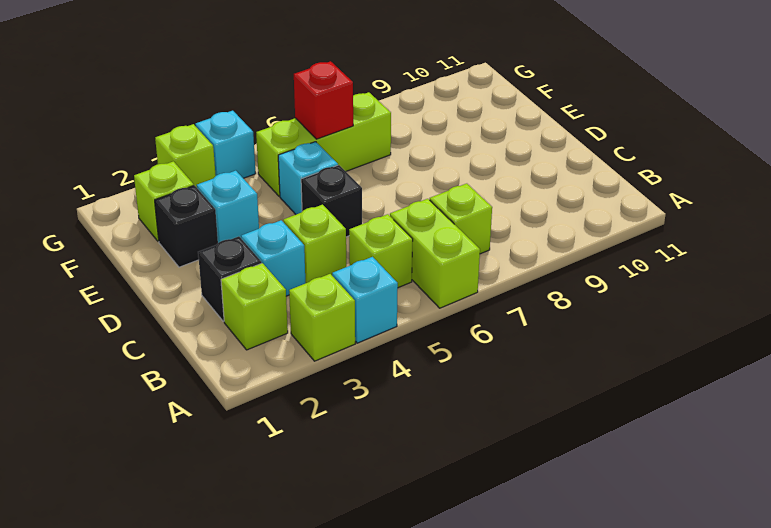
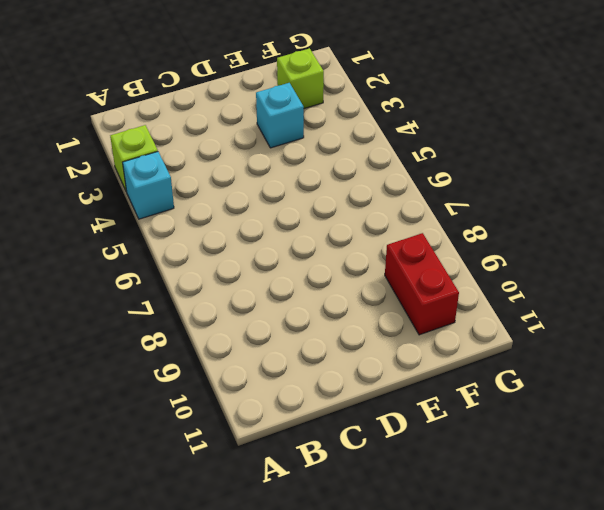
red 1x2 brick [385,233,459,335] -> none
none -> lime 1x2 brick [390,199,480,308]
none -> lime 1x1 brick [221,263,288,350]
none -> lime 1x1 brick [349,214,413,288]

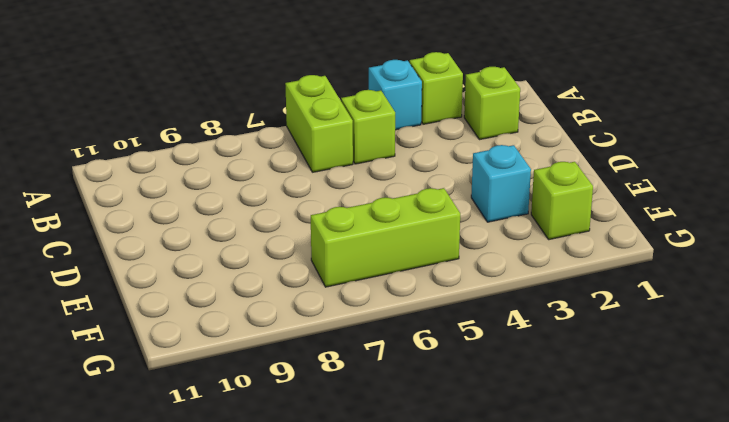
none -> lime 1x1 brick [430,184,492,254]
none -> black 1x1 brick [198,236,262,321]
none -> cyan 1x1 brick [241,220,305,296]

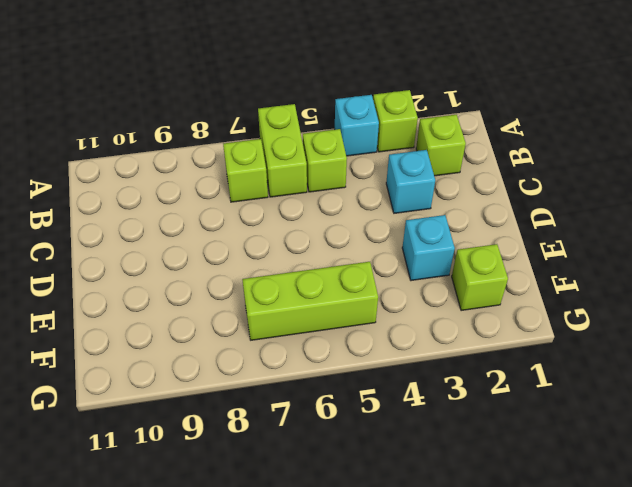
none -> black 1x1 brick [198,236,262,321]
none -> lime 1x1 brick [283,205,346,283]
none -> black 1x1 brick [301,165,362,237]

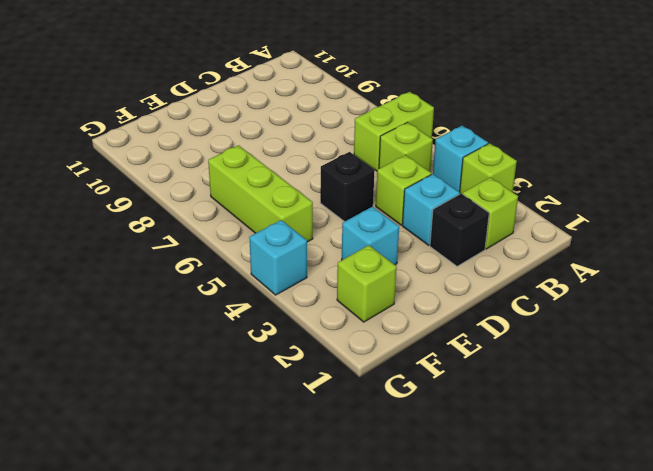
none -> lime 1x1 brick [430,184,492,254]
none -> black 1x1 brick [155,186,218,267]
none -> cyan 1x1 brick [278,142,338,214]

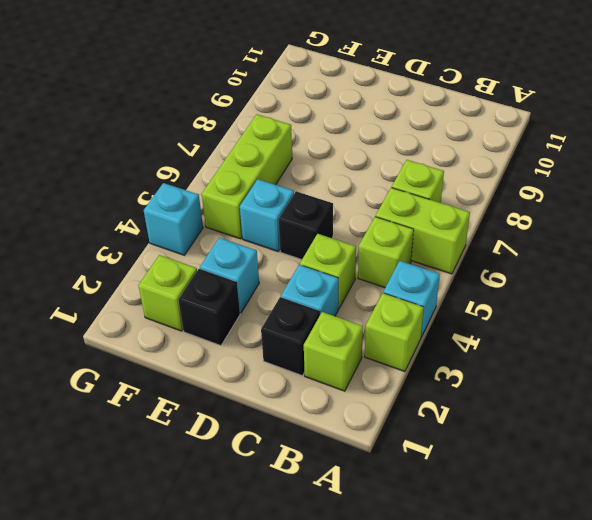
none -> lime 1x1 brick [155,124,216,187]
none -> red 1x1 brick [294,61,353,139]

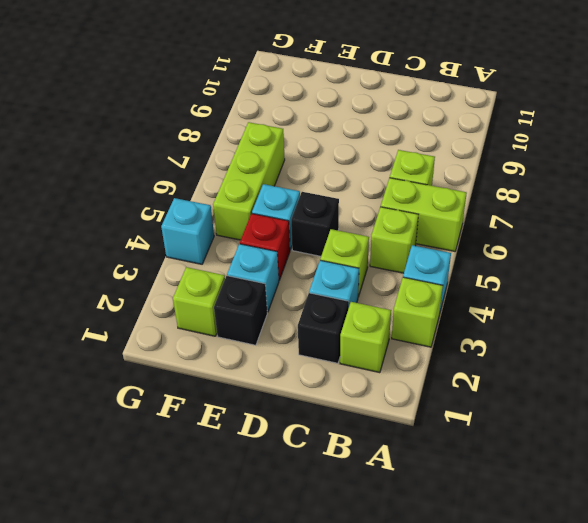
red 1x1 brick [240,213,290,280] -> red 1x1 brick moved to [294,61,353,139]
none -> lime 1x1 brick [155,124,216,187]

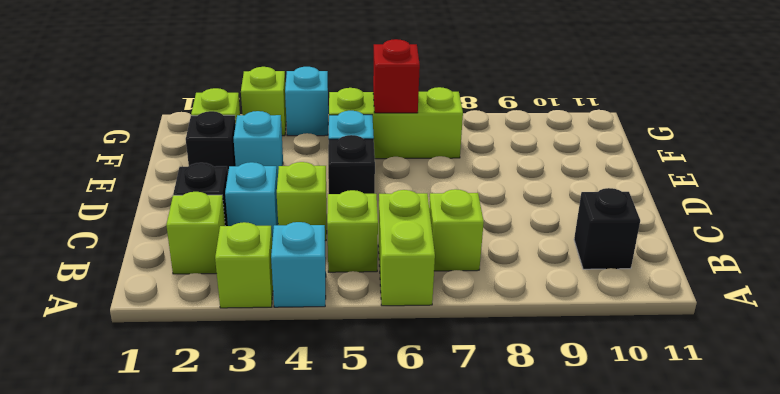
black 1x1 brick [574,188,640,269] -> none

